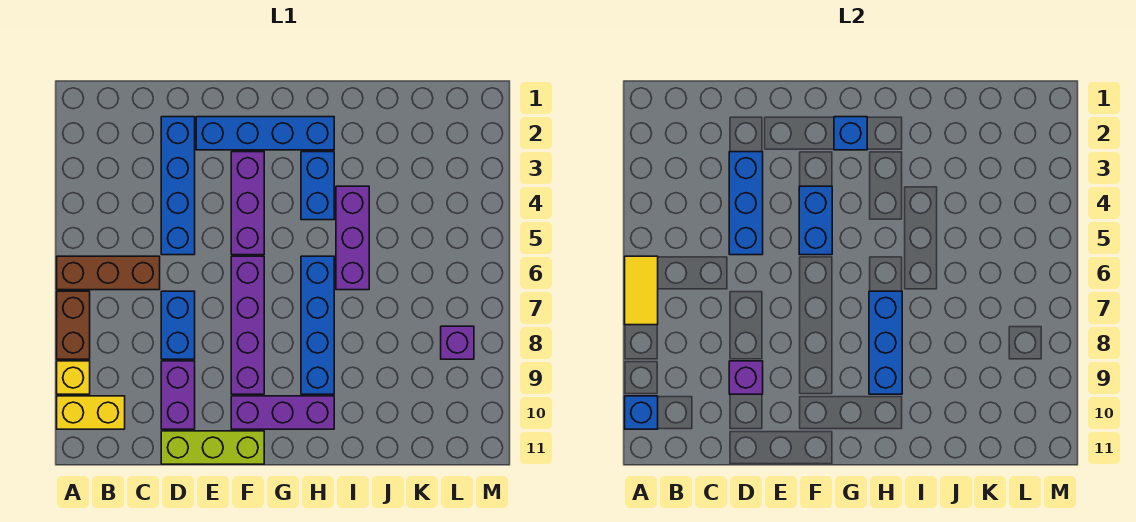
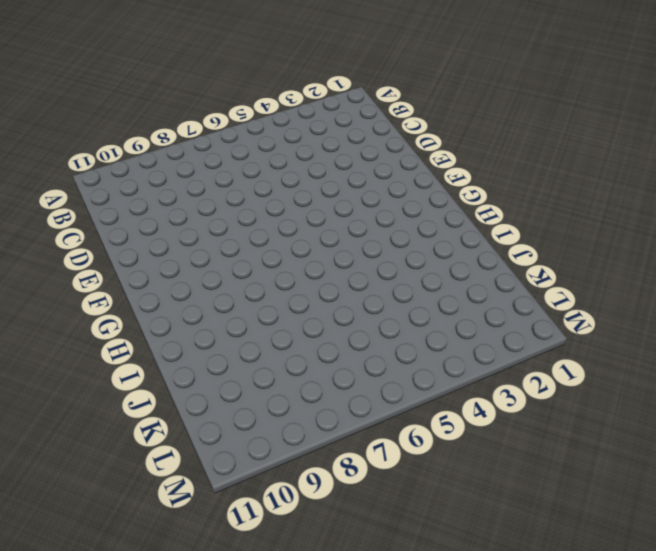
none -> brown 1x3 brick [57,256,160,290]
none -> brown 1x2 brick [57,291,90,359]
none -> yellow 1x1 brick [57,361,90,394]

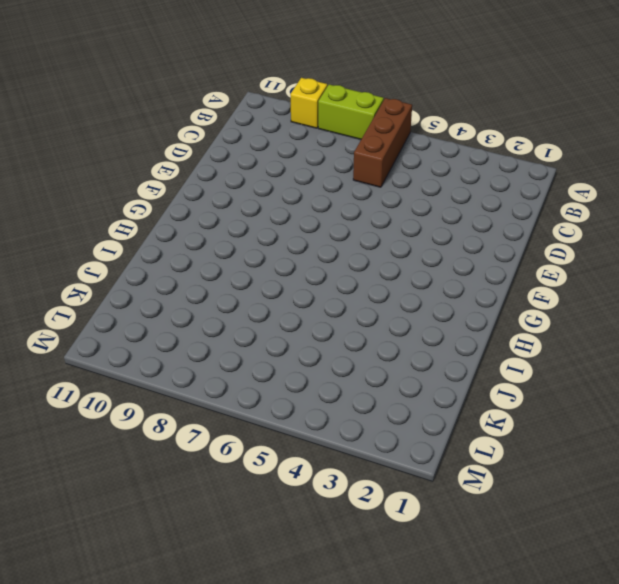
lime 1x2 brick [318,84,384,139] -> brown 1x2 brick [57,291,90,359]
none -> yellow 1x2 brick [57,396,125,429]
none -> blue 1x4 brick [161,117,195,255]
none -> blue 1x2 brick [161,291,195,359]

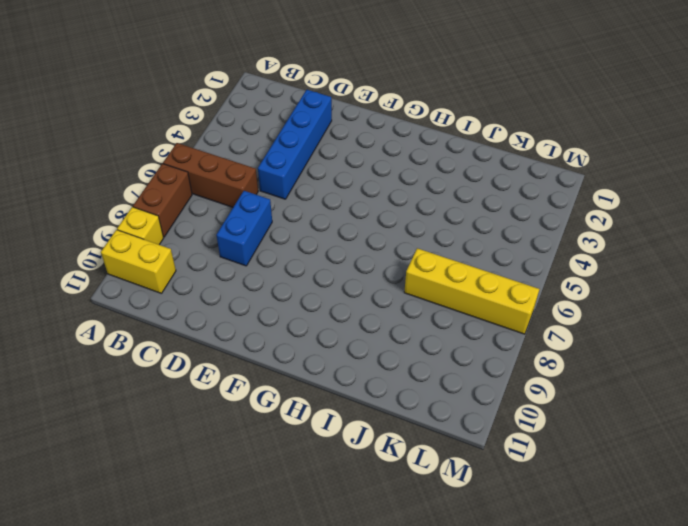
yellow 1x4 brick [404,248,539,334] -> none
none -> purple 1x2 brick [161,361,195,429]
none -> lime 1x3 brick [161,431,264,464]
none -> blue 1x4 brick [196,117,334,150]

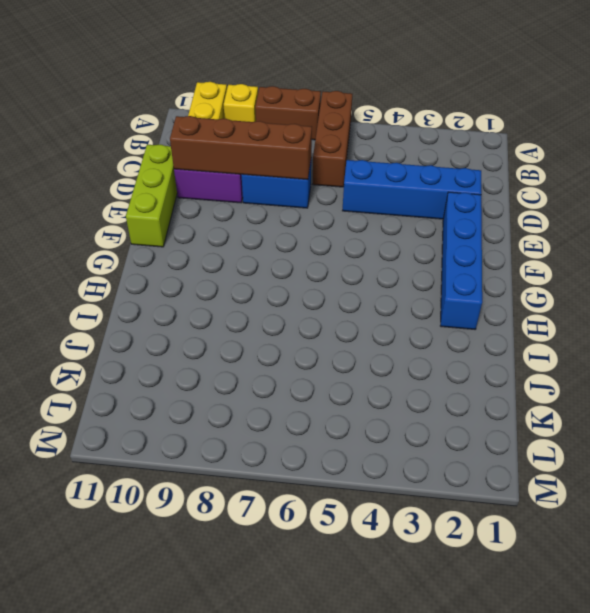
brown 1x4 brick [170,116,312,180] -> purple 1x1 brick [729,361,763,394]
none -> purple 1x3 brick [231,152,264,255]
none -> purple 1x4 brick [231,256,264,394]
none -> purple 1x3 brick [231,396,334,429]

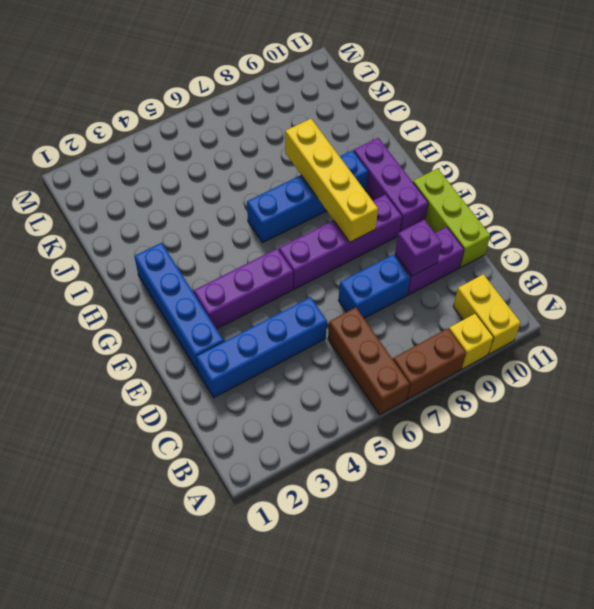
yellow 1x4 brick [285,119,378,242] -> blue 1x3 brick [869,291,902,394]
none -> blue 1x2 brick [301,152,334,220]
none -> purple 1x3 brick [336,186,369,290]
none -> purple 1x1 brick [441,326,474,359]

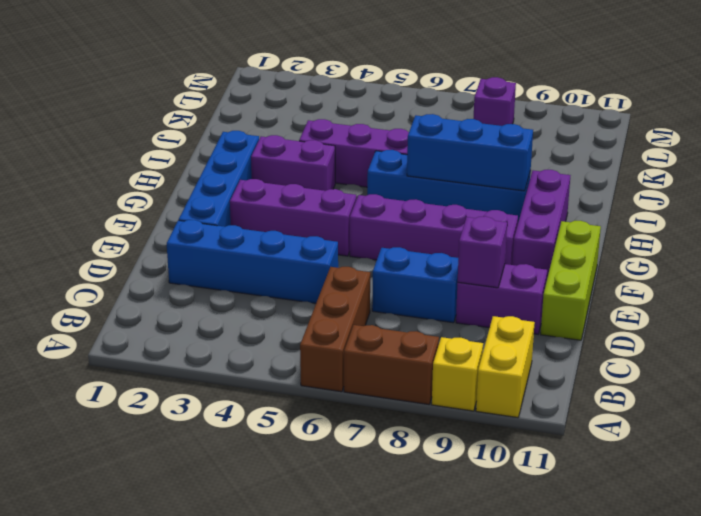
purple 1x2 brick [251,135,335,191] -> blue 1x2 brick [301,152,334,220]
none -> yellow 1x2 tile [625,256,658,325]
none -> blue 1x1 brick [625,396,658,429]
none -> blue 1x3 brick [729,152,763,255]

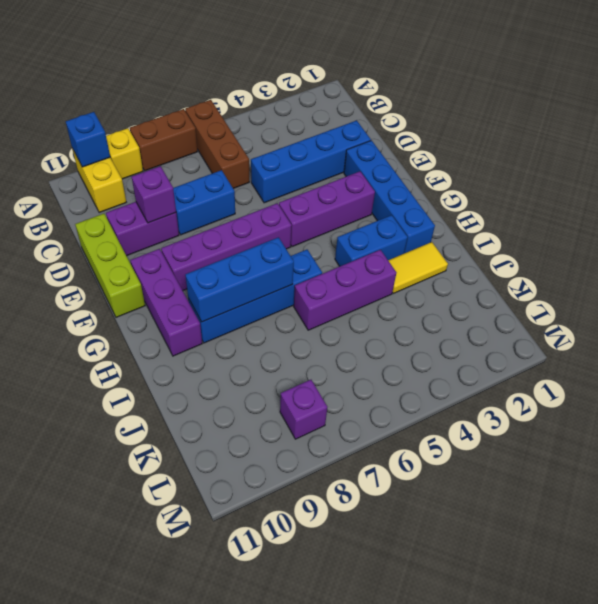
yellow 1x2 tile [388,242,448,293] -> yellow 1x2 tile moved to [625,256,658,325]
none -> blue 1x3 brick [729,152,763,255]
none -> blue 1x2 brick [799,186,832,255]
none -> blue 1x1 brick [834,117,867,150]

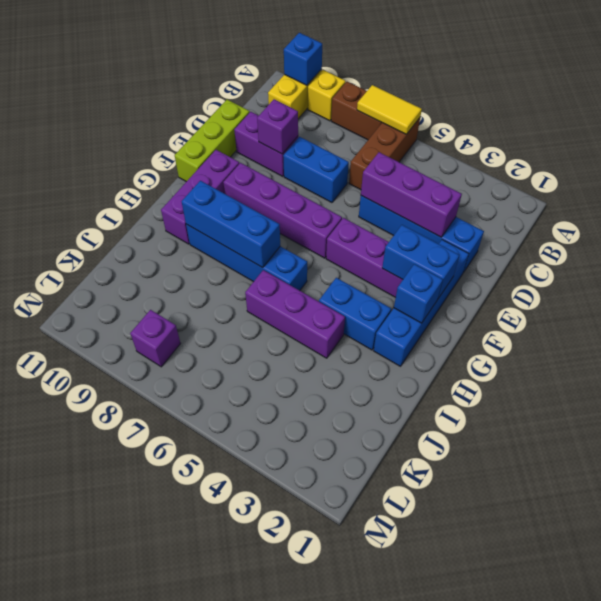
purple 1x3 brick [361,152,462,237] -> blue 1x3 brick [729,152,763,255]
blue 1x2 brick [382,225,459,298] -> blue 1x2 brick moved to [799,186,832,255]

